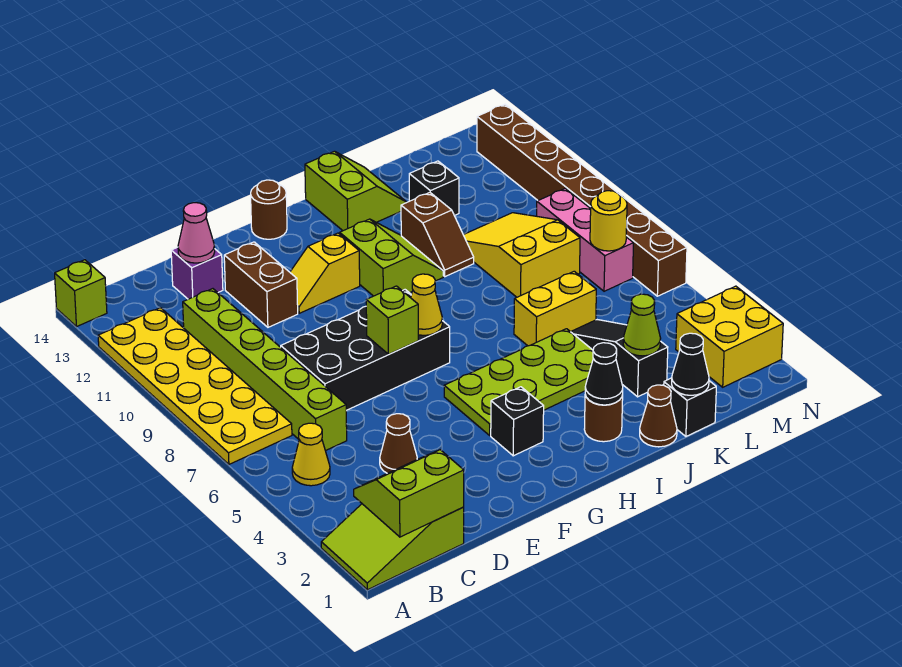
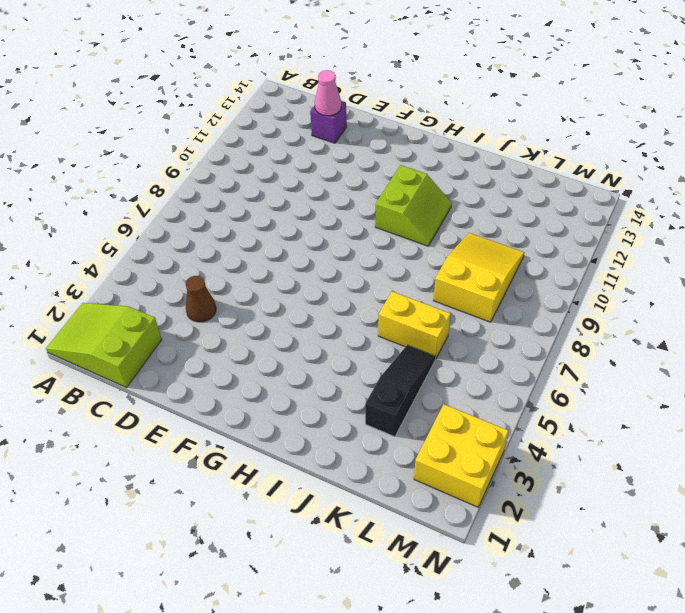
none -> yellow 2x6 plate [98,308,292,464]
none -> lime 1x1 brick [55,260,107,326]
none -> yellow 1x1 cone [292,423,330,486]
none -> lime 1x6 brick [183,289,347,451]

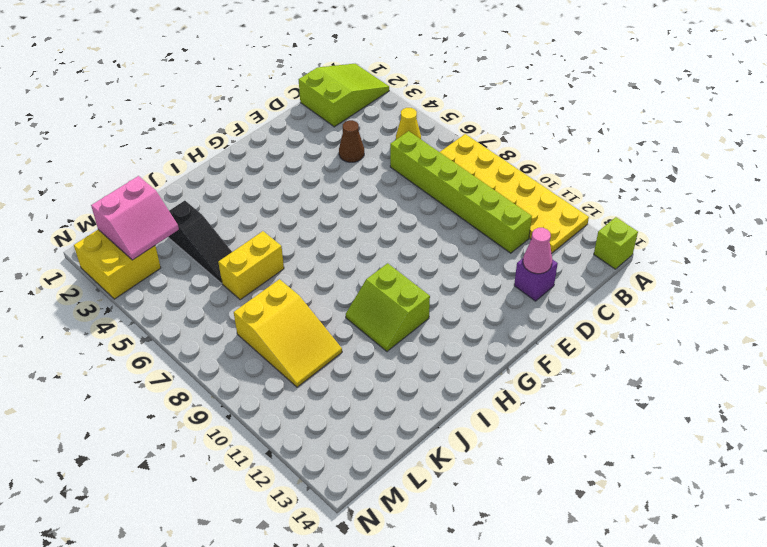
pink 2x2 slope [91,176,179,260] -> none
none -> black 2x4 brick [281,290,450,410]
none -> brown 1x2 brick [224,242,298,327]
none -> yellow 1x2 slope [290,233,360,313]
none -> black 1x1 brick [491,387,544,456]

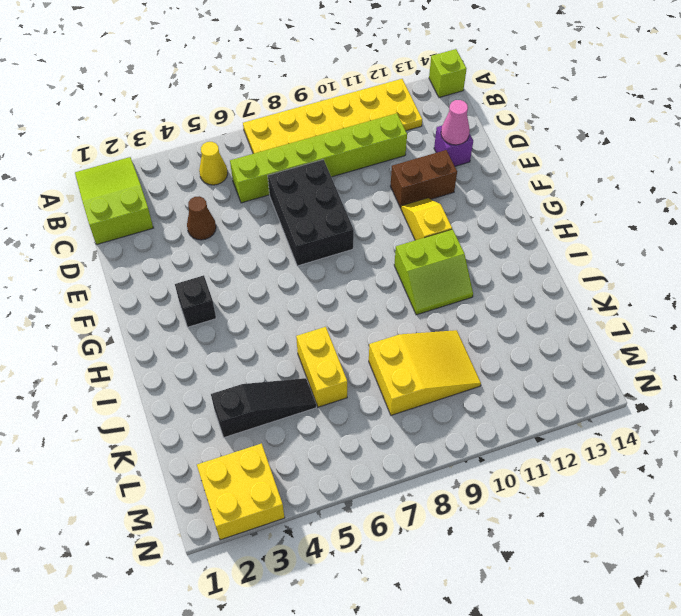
black 2x3 brick [268,160,354,266] -> black 2x4 brick [281,290,450,410]
none -> lime 2x4 plate [444,329,593,435]
none -> brown 1x1 round brick [251,180,287,239]
none -> brown 1x1 round brick [584,395,623,442]
none -> lime 2x2 slope [305,151,407,231]

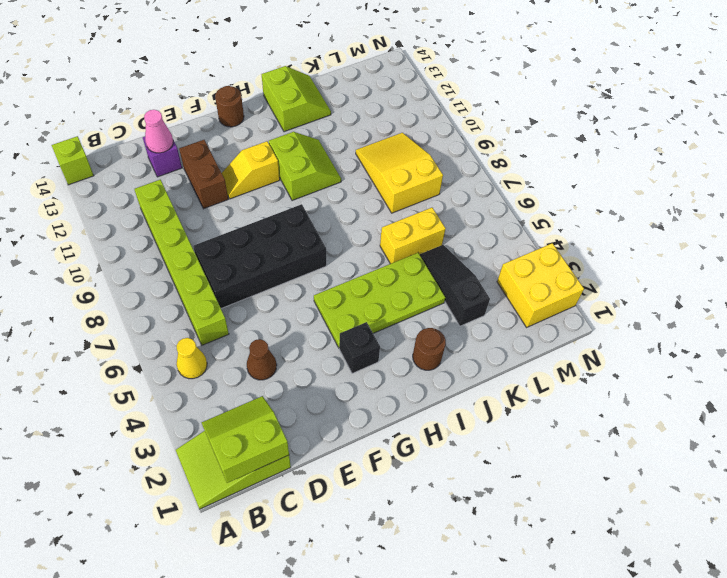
none -> yellow 2x6 plate [98,308,292,464]
none -> brown 1x1 cone [640,385,677,447]
none -> brown 1x2 slope [401,193,474,277]
none -> black 1x1 brick [664,378,716,436]

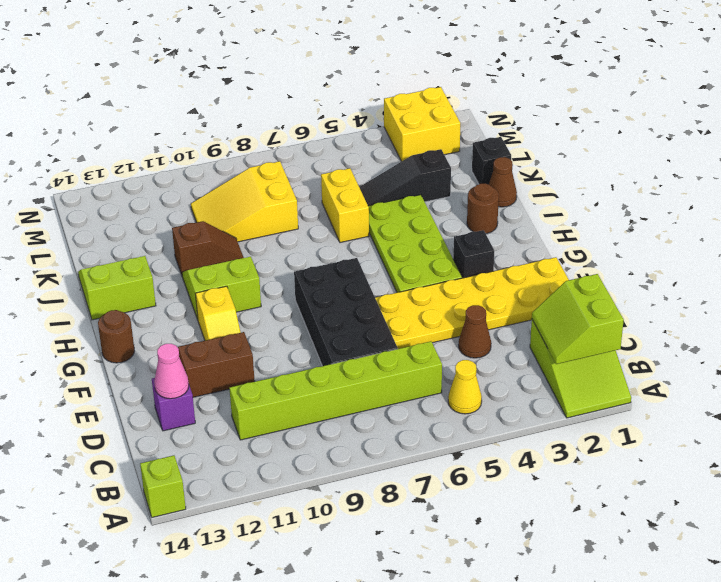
yellow 2x6 plate [375,257,569,349] -> yellow 2x6 plate moved to [98,308,292,464]
none -> black 1x1 brick [409,161,459,216]
none -> pink 1x3 brick [537,189,634,291]
none -> brown 1x8 brick [477,104,687,296]
none -> lime 1x1 brick [366,286,418,354]

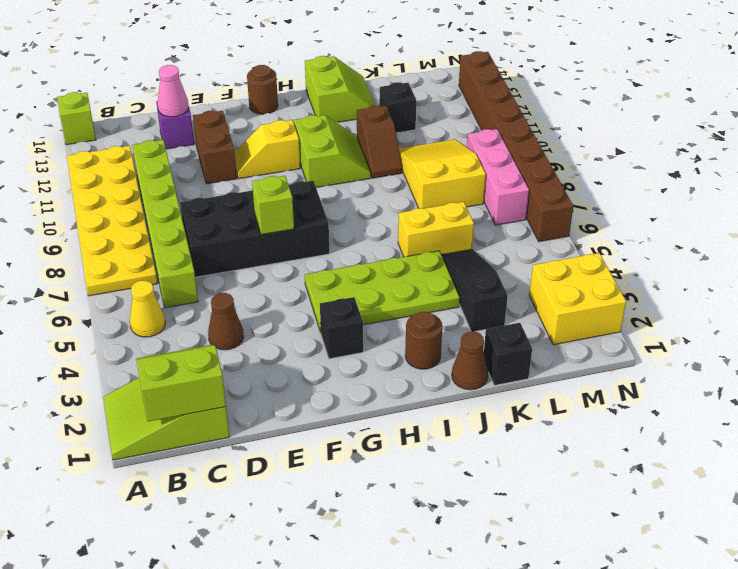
none -> yellow 1x1 cone [411,274,442,335]
none -> black 1x1 cone [585,343,623,405]
none -> black 1x1 cone [672,333,709,395]
none -> lime 1x1 cone [623,294,661,356]

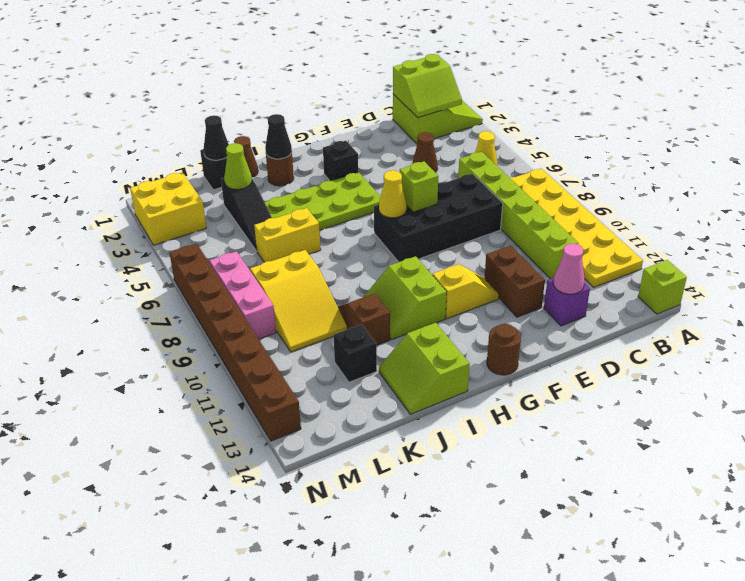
none -> yellow 1x1 round brick [590,191,627,251]

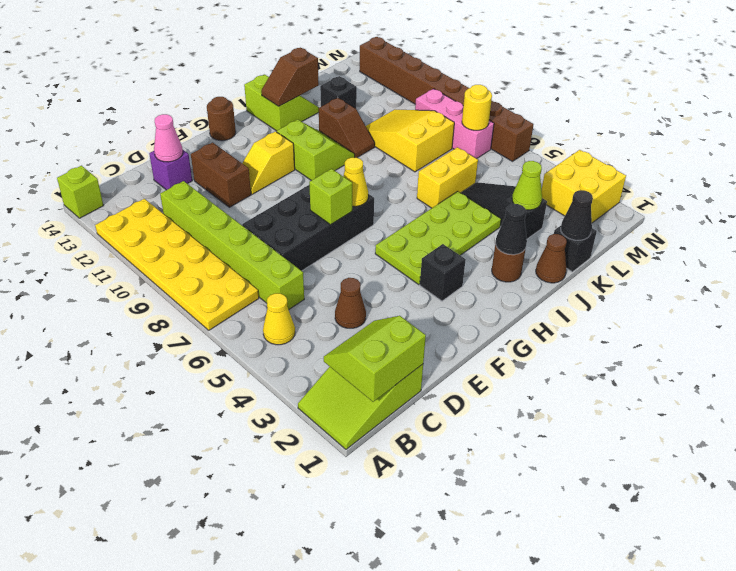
brown 1x2 slope [261,48,319,106] -> none

